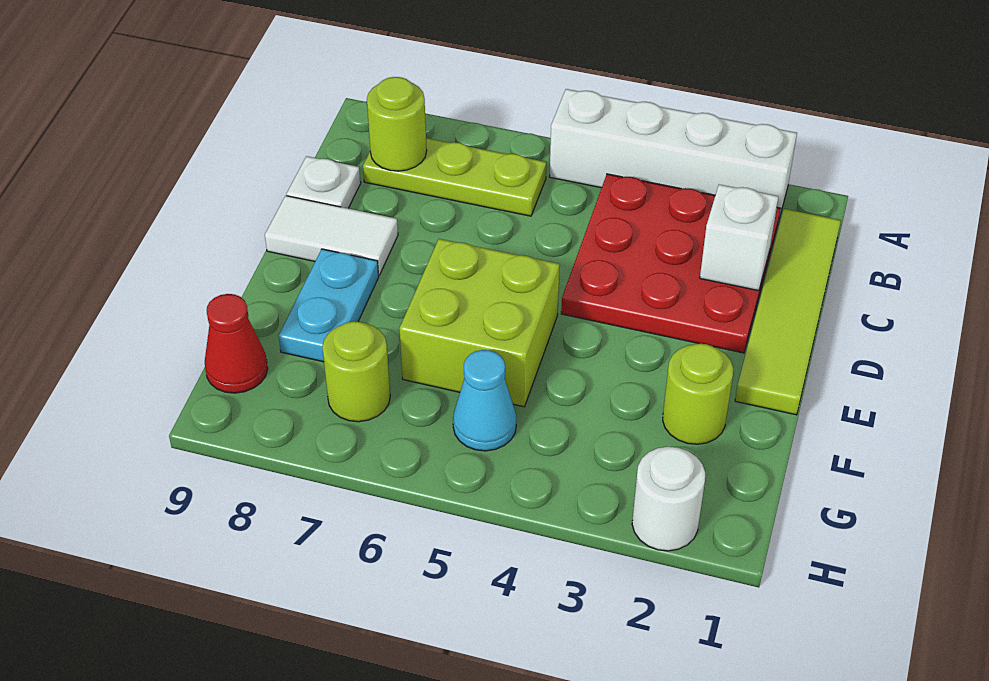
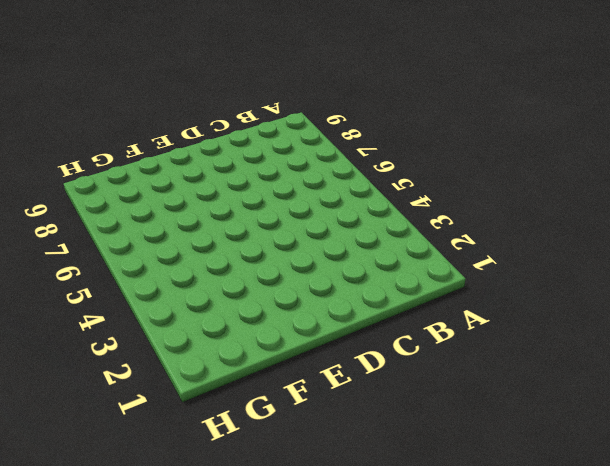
none -> white 1x4 brick [550,89,797,222]
none -> lime 1x4 tile [735,209,841,415]
none -> red 3x3 plate [561,174,781,353]

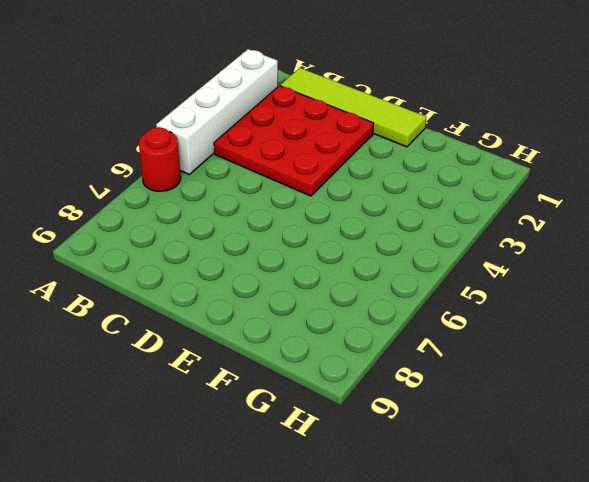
red 1x1 round brick [139,127,181,191] -> none
none -> lime 1x3 plate [363,138,547,216]
none -> white 1x1 plate [287,156,361,208]
none -> white 1x2 tile [265,196,398,275]

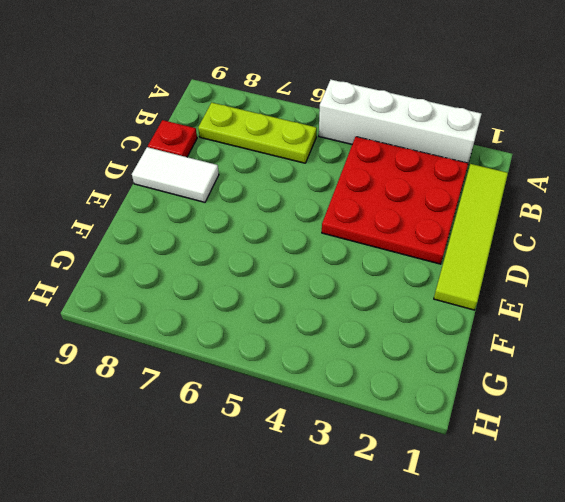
red 1x1 plate [148,120,197,157] -> white 1x1 plate [287,156,361,208]
none -> lime 2x2 brick [399,239,560,407]
none -> cyan 1x2 plate [279,249,379,362]
none -> lime 1x1 round brick [663,344,733,444]

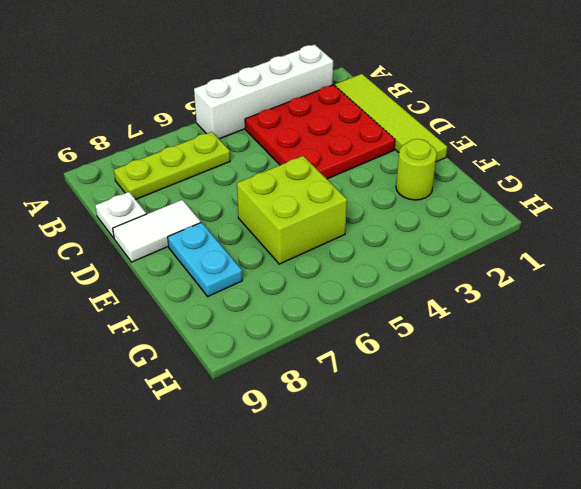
none -> cyan 1x1 cone [453,350,517,451]
none -> lime 1x1 round brick [322,321,390,422]
none -> red 1x1 cone [205,294,268,393]

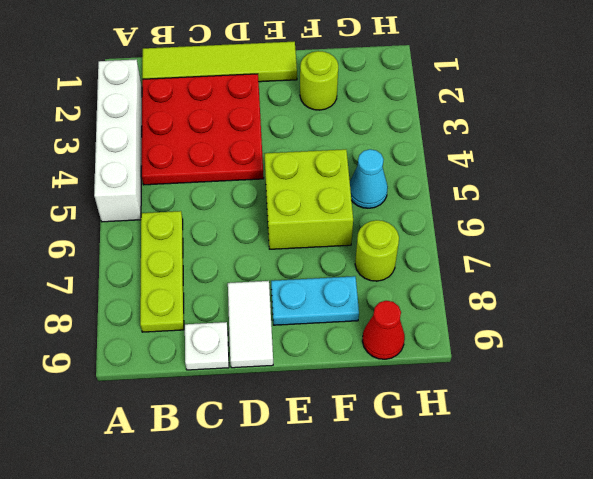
none -> white 1x1 round brick [632,447,705,551]
none -> lime 1x1 round brick [367,77,427,171]
none -> white 1x1 brick [700,184,779,291]

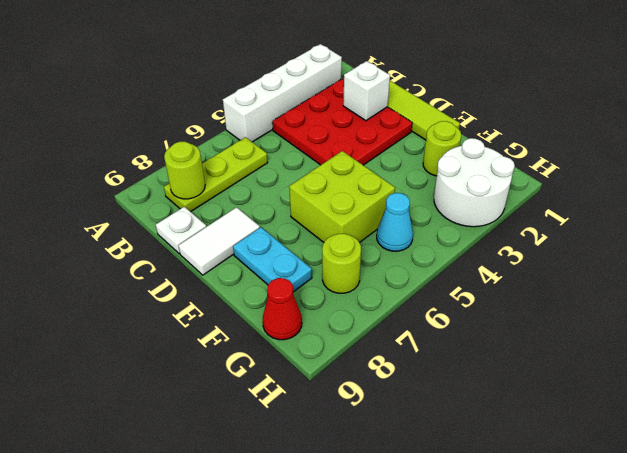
white 2x2 round brick [434,138,515,227] -> white 1x1 round brick [632,447,705,551]

